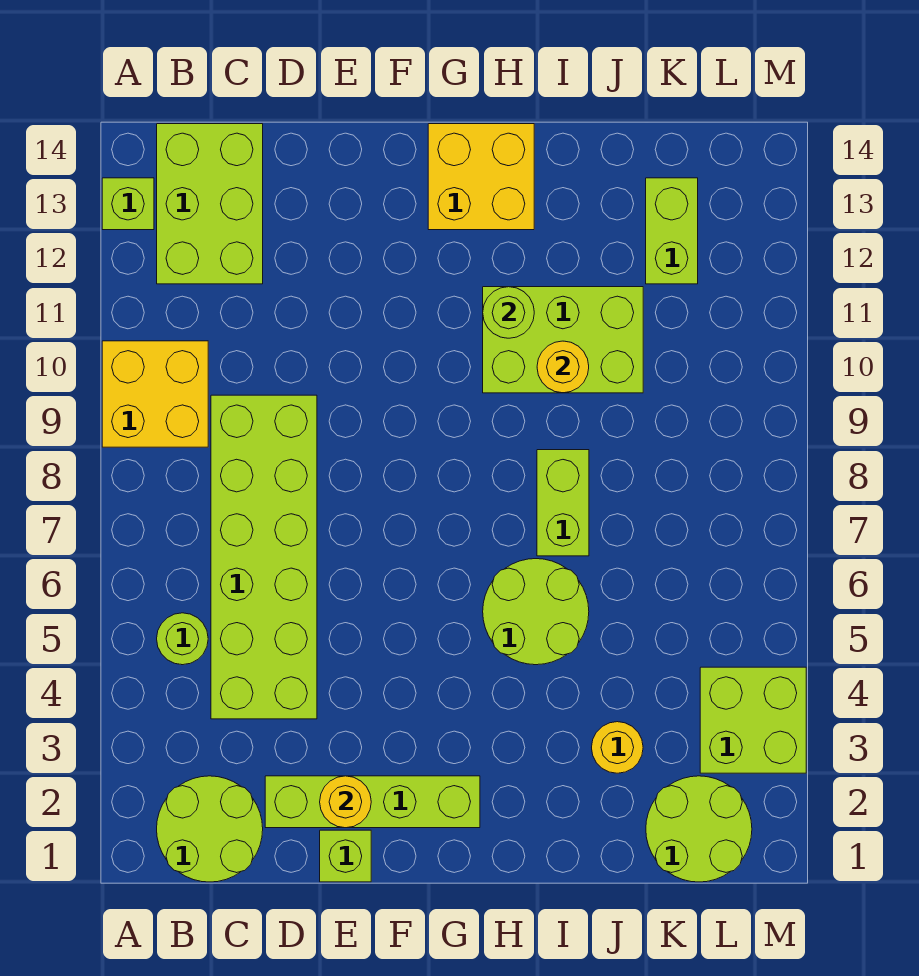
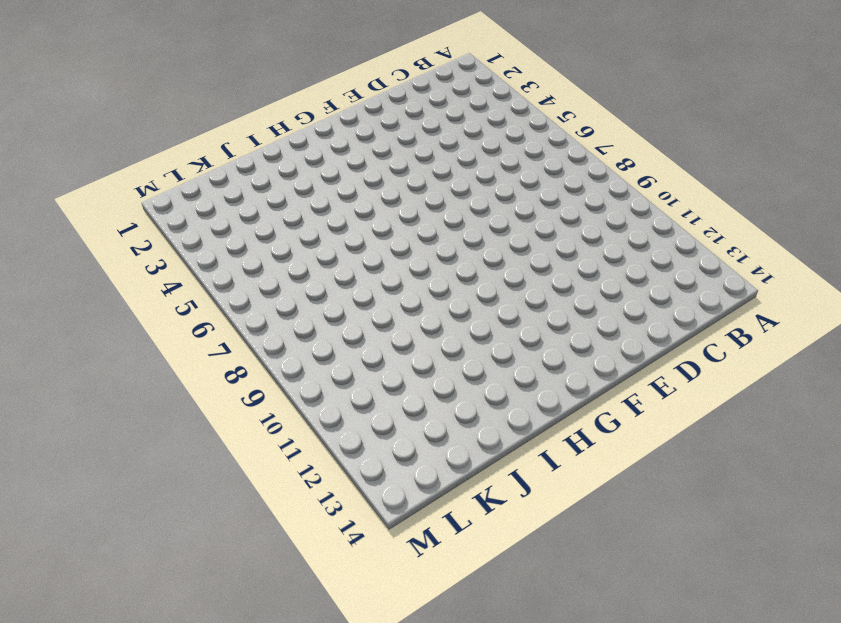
none -> yellow 2x2 brick [102,341,208,447]
none -> lime 1x1 brick [102,178,154,230]
none -> lime 2x2 round brick [157,776,263,882]

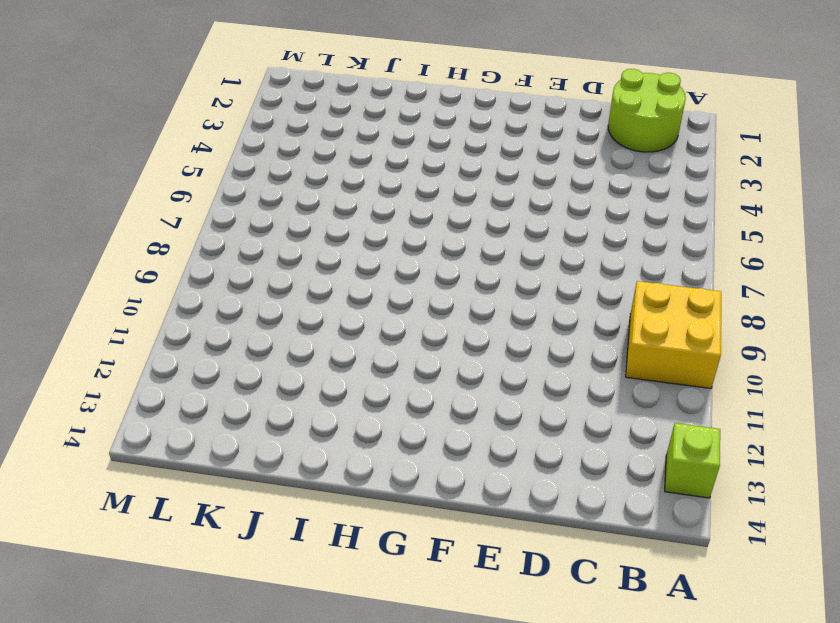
none -> lime 1x1 round brick [157,613,208,665]
none -> lime 2x3 brick [157,124,263,284]
none -> lime 2x6 brick [211,395,317,719]

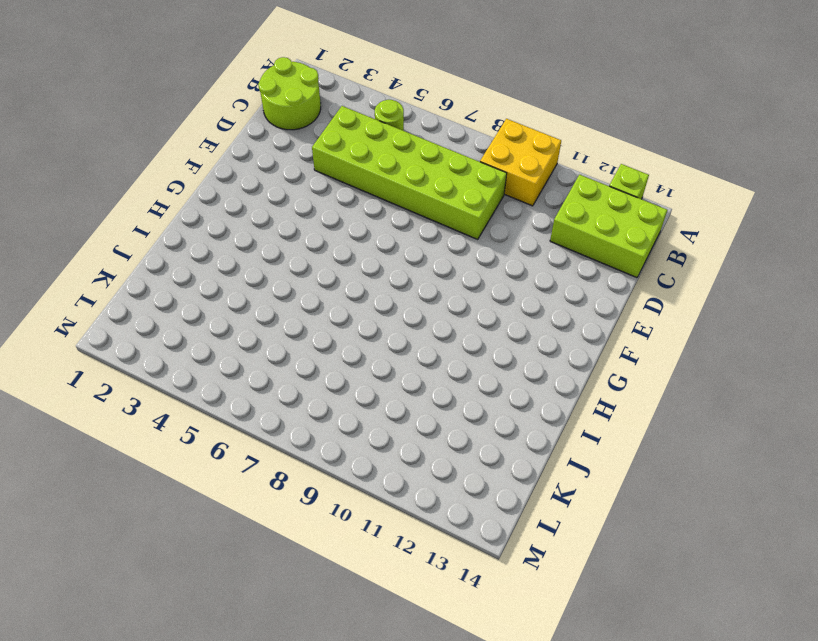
none -> lime 1x4 brick [265,776,480,828]
none -> lime 1x1 brick [320,830,371,882]
none -> yellow 2x2 brick [428,124,534,230]

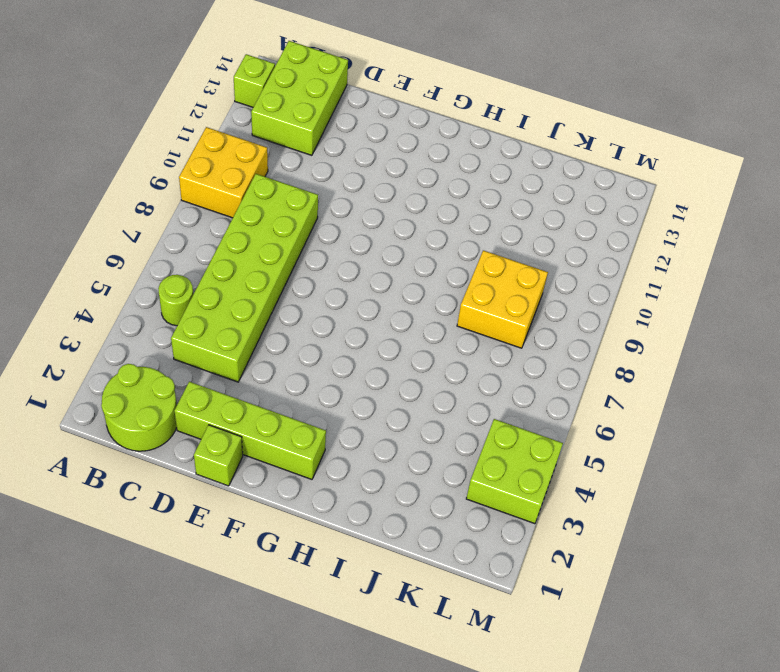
yellow 2x2 brick [457,250,548,348] -> yellow 2x2 brick moved to [428,124,534,230]
none -> lime 2x2 round brick [483,559,589,665]
none -> lime 2x3 brick [483,287,643,393]
none -> lime 1x2 brick [537,450,589,556]

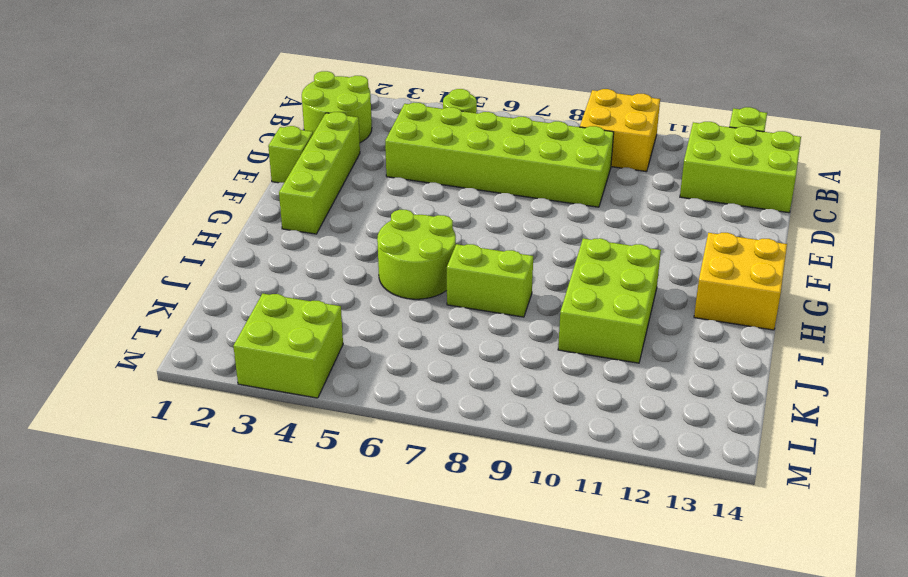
none -> yellow 1x1 round brick [592,722,643,773]
none -> lime 2x2 round brick [646,776,752,882]
none -> lime 1x2 brick [646,178,698,284]

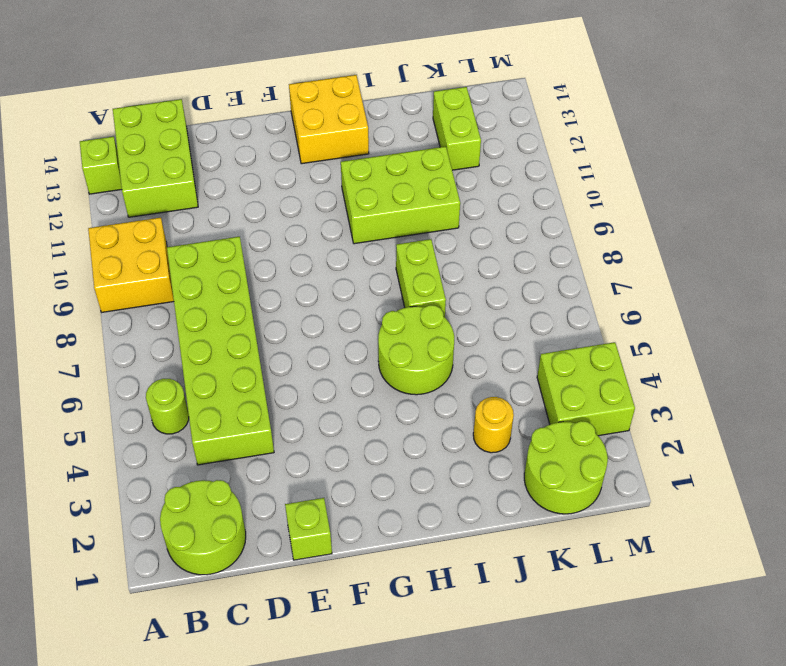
none -> lime 1x4 brick [265,776,480,828]
none -> yellow 1x1 round brick [320,776,371,828]
none -> lime 1x1 round brick [483,287,534,338]

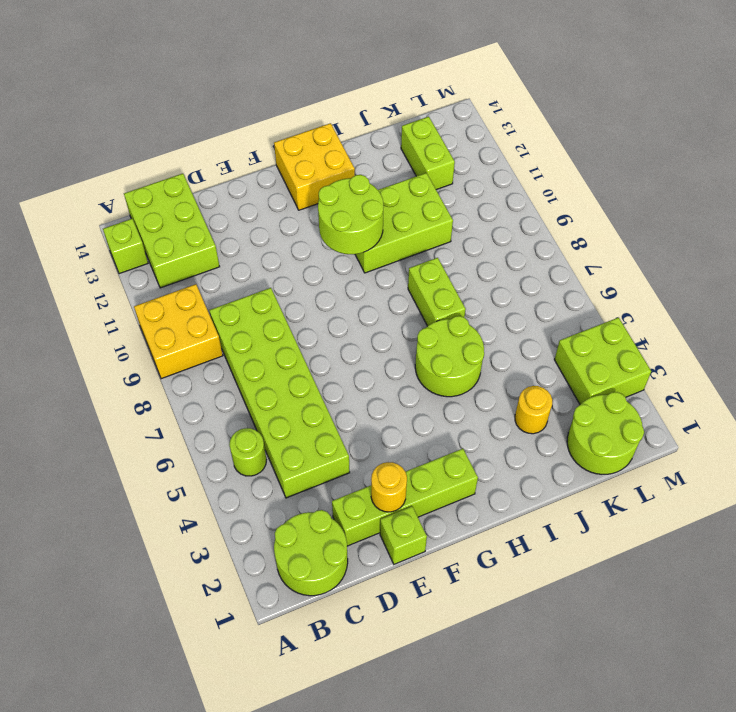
lime 2x2 round brick [318,175,384,254] -> lime 1x1 round brick [483,287,534,338]
none -> yellow 1x1 round brick [537,341,589,393]

